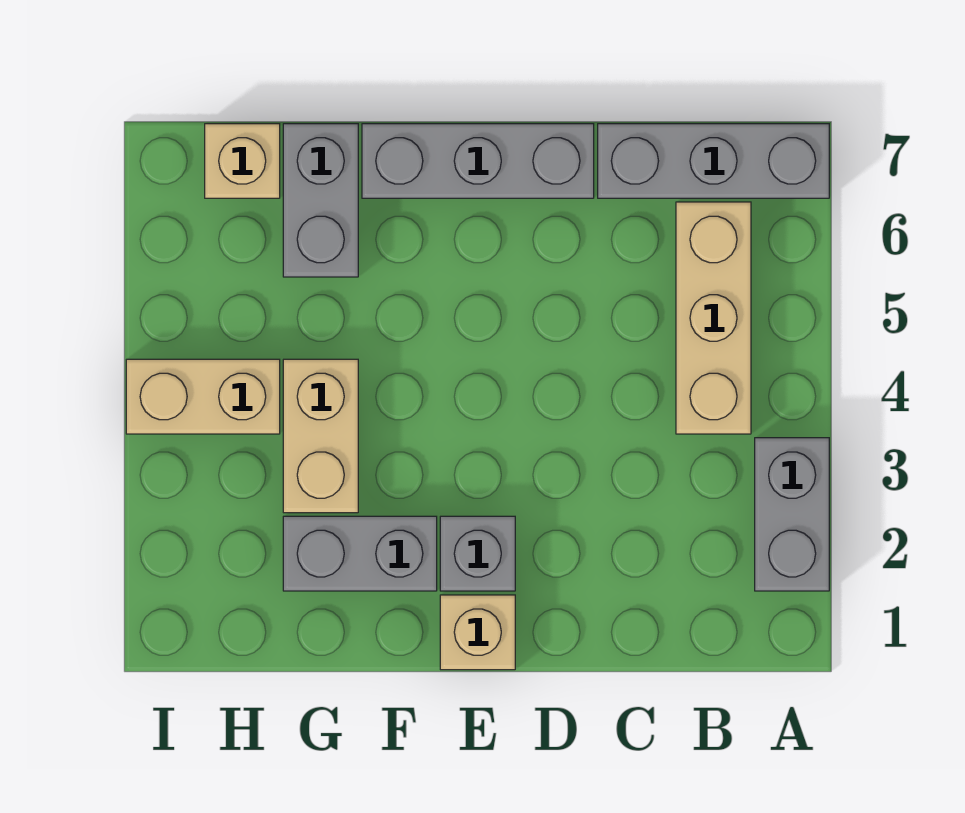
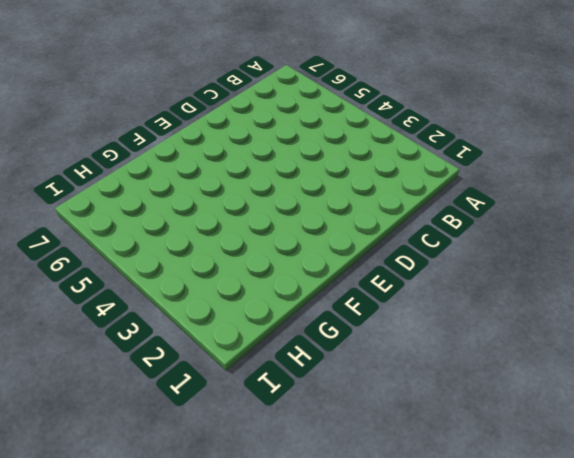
none -> grey 1x2 brick [755,438,829,591]
none -> grey 1x3 brick [598,124,829,198]

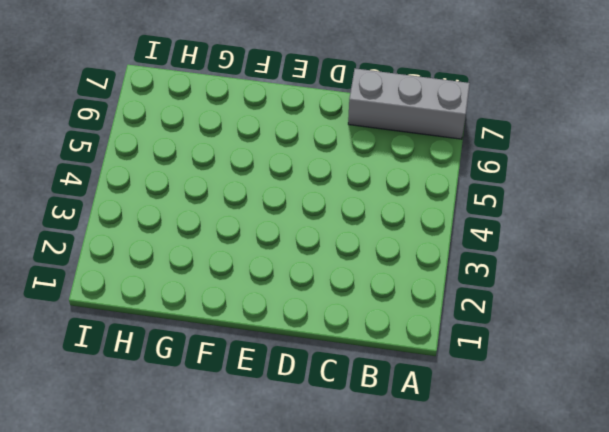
none -> grey 1x2 brick [755,438,829,591]
none -> tan 1x3 brick [676,202,751,434]

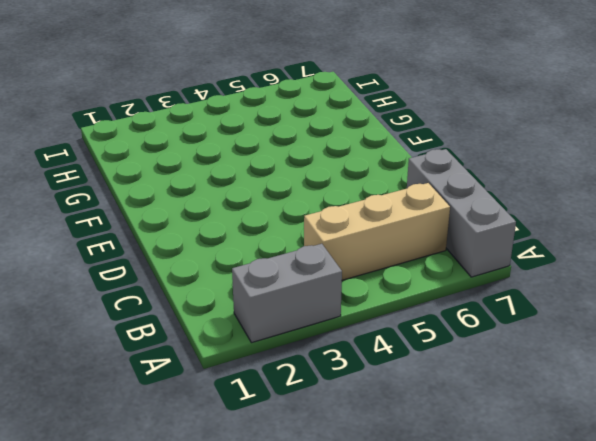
none -> grey 1x3 brick [362,124,594,198]
none -> tan 1x1 brick [440,595,515,670]

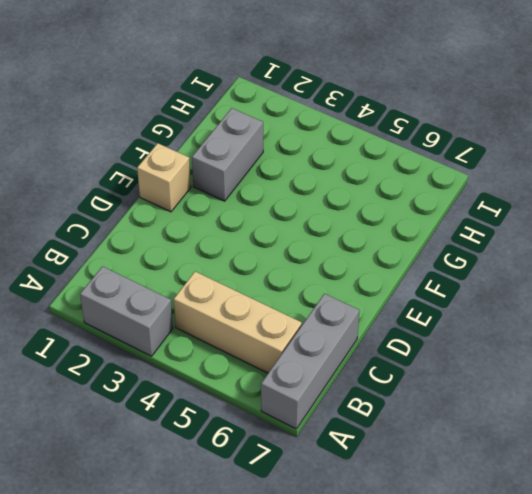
none -> grey 1x3 brick [362,124,594,198]
none -> grey 1x1 brick [440,516,515,591]

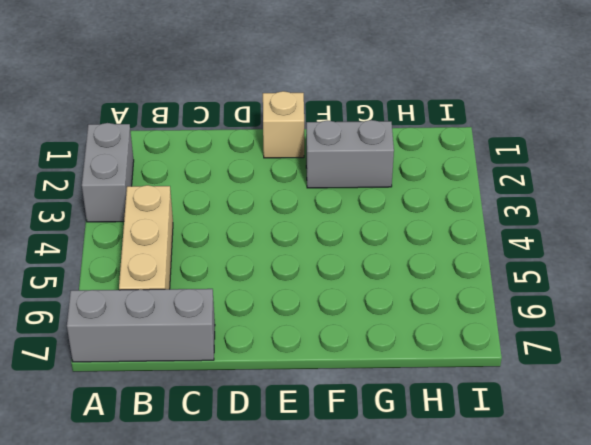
none -> grey 1x3 brick [362,124,594,198]
none -> grey 1x1 brick [440,516,515,591]

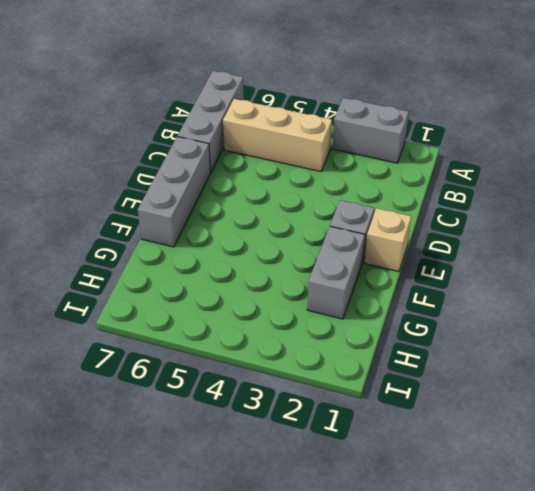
none -> tan 1x2 brick [283,359,358,513]
none -> grey 1x2 brick [283,124,358,277]

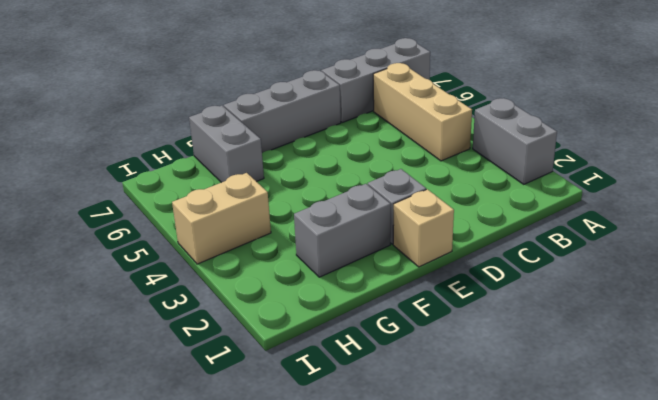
none -> tan 1x2 brick [283,359,358,513]
none -> tan 1x1 brick [205,124,280,198]

